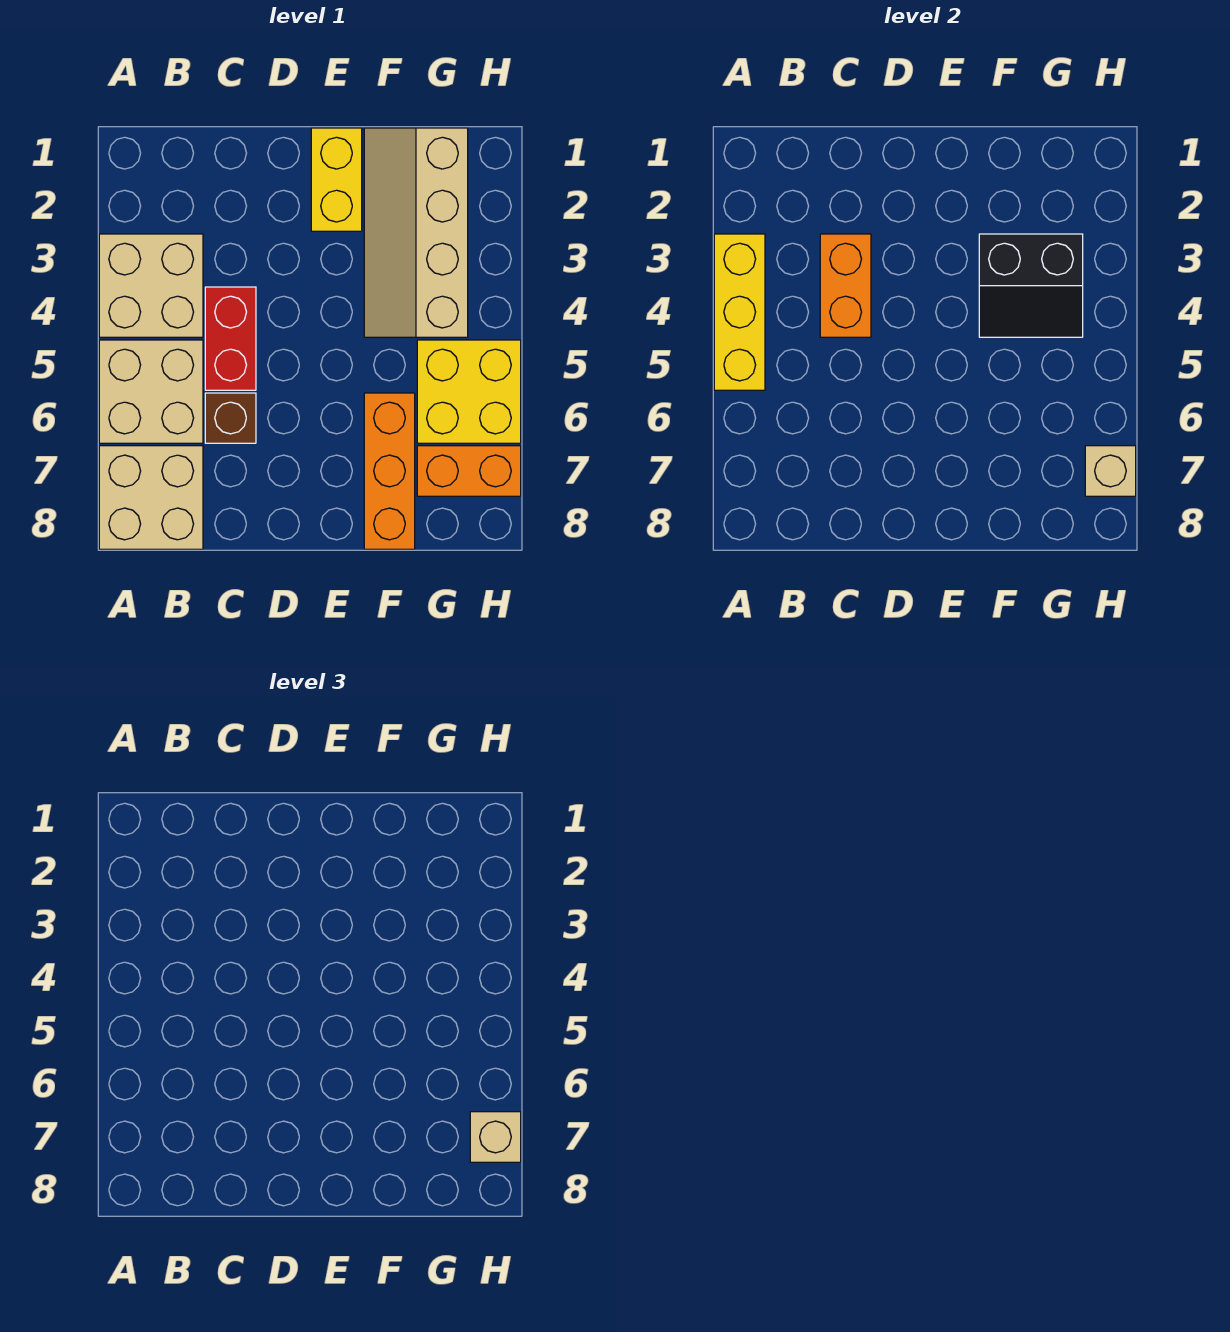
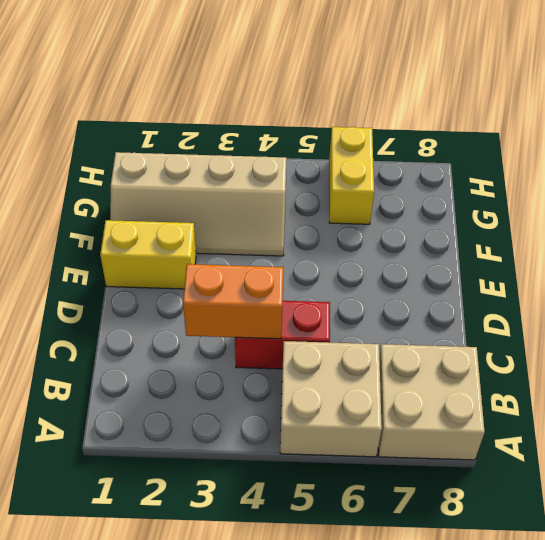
yellow 1x2 brick [329,127,374,224] -> yellow 2x2 brick [417,340,521,443]
none -> tan 2x2 brick [99,234,203,337]
none -> brown 1x1 brick [205,393,256,443]
none -> orange 1x3 brick [364,393,415,549]

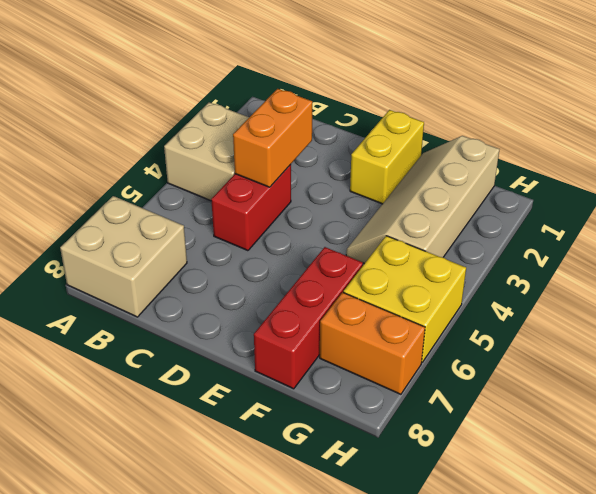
red 1x3 brick [254,247,363,389] -> orange 1x3 brick [364,393,415,549]
none -> tan 2x2 brick [99,340,203,443]
none -> brown 1x1 brick [205,393,256,443]
none -> yellow 1x3 brick [714,234,765,390]

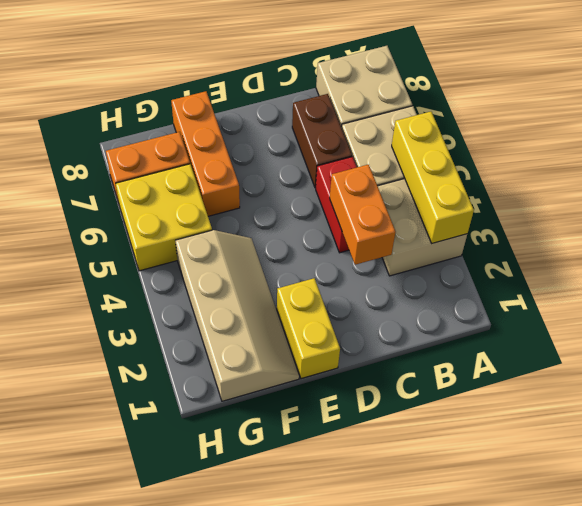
brown 1x2 brick [292,94,352,188] -> brown 1x1 brick [205,393,256,443]
none -> black 2x2 slope [979,234,1083,337]
none -> tan 1x1 brick [1085,446,1136,496]
none -> tan 1x1 brick [470,1112,521,1162]

